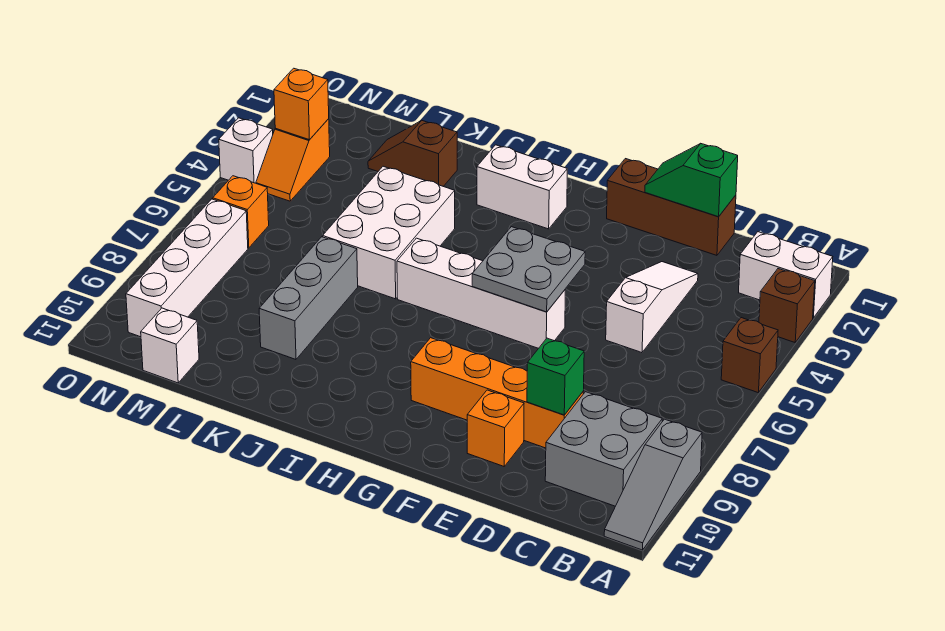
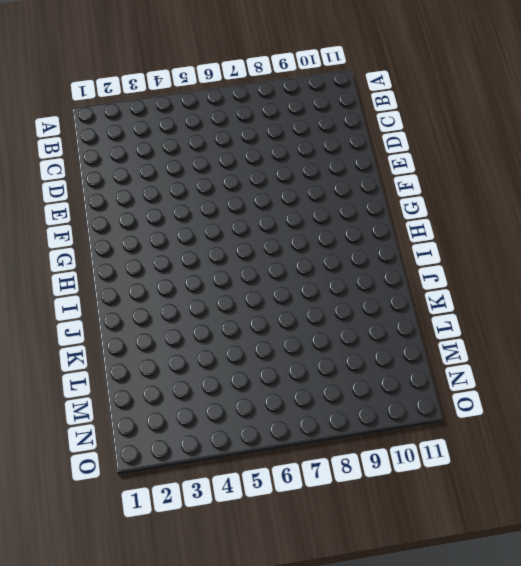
none -> white 1x2 brick [739,232,833,318]
none -> brown 1x1 brick [759,269,815,342]
none -> brown 1x1 brick [721,318,778,392]

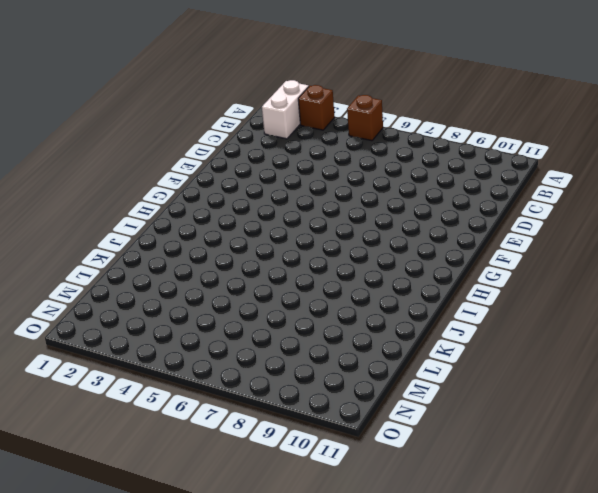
none -> grey 1x3 slope [604,419,702,550]
none -> grey 2x2 brick [545,392,662,506]
none -> brown 1x3 brick [607,159,736,255]

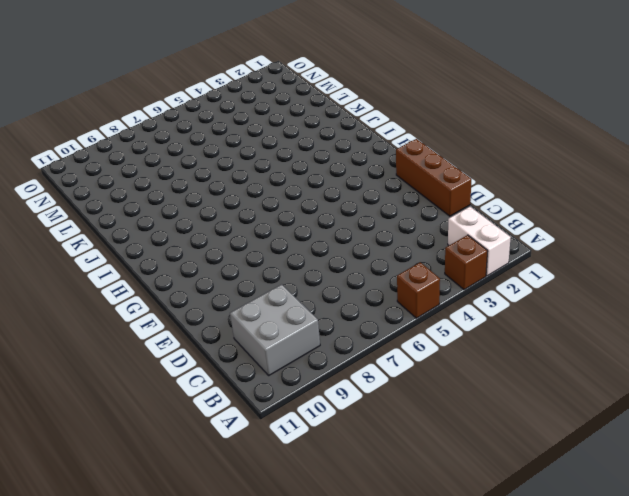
none -> grey 1x3 slope [604,419,702,550]
none -> white 1x3 slope [606,262,698,353]
none -> orange 1x4 brick [411,338,584,448]

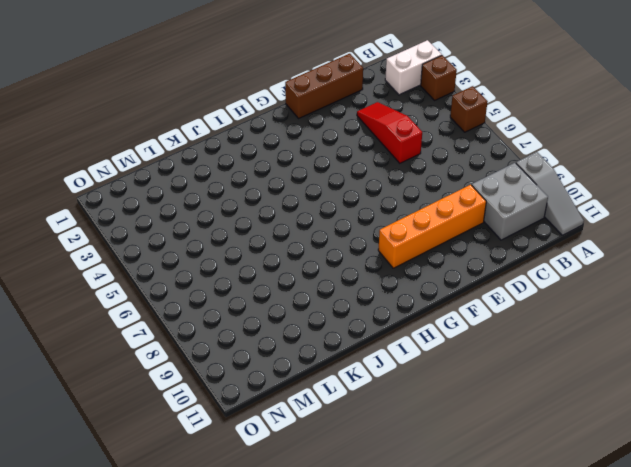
red 1x3 slope [357,102,422,163] -> white 1x3 slope [606,262,698,353]
none -> orange 1x1 brick [467,390,524,466]
none -> white 1x4 brick [397,238,566,349]
none -> white 1x2 brick [477,145,567,229]

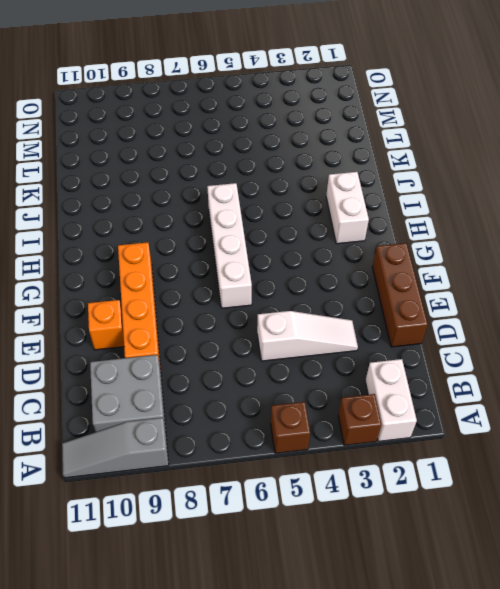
none -> white 2x3 brick [323,166,455,299]
none -> brown 1x2 slope [368,121,457,186]
none -> grey 1x3 brick [259,237,358,359]

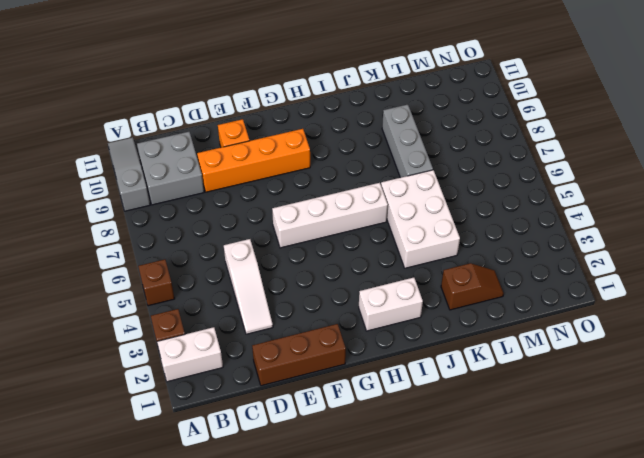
none -> white 1x1 brick [141,308,199,383]
none -> orange 1x2 slope [256,119,330,201]
none -> orange 1x1 brick [213,176,269,248]

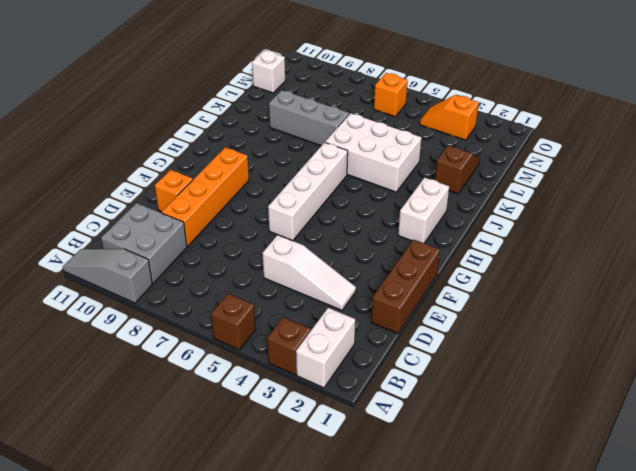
none -> white 1x4 brick [126,199,248,337]
none -> white 1x1 brick [219,118,273,183]
none -> green 1x2 slope [645,144,738,217]

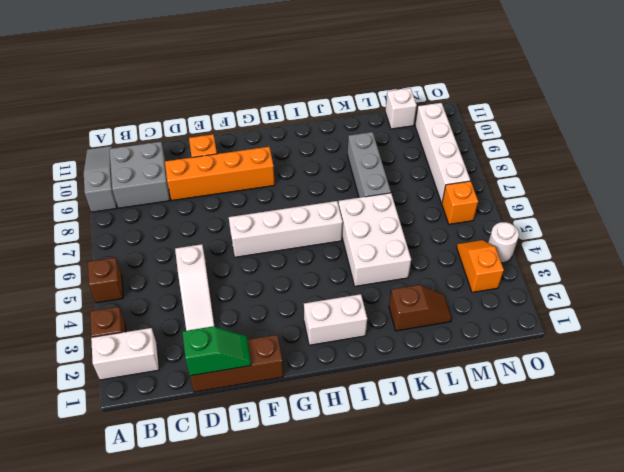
white 1x1 round brick [488,222,519,263] -> white 1x1 brick [219,118,273,183]
none -> green 1x1 brick [527,338,584,415]
none -> grey 2x2 plate [472,227,585,312]
none -> orange 1x1 brick [274,68,329,139]

